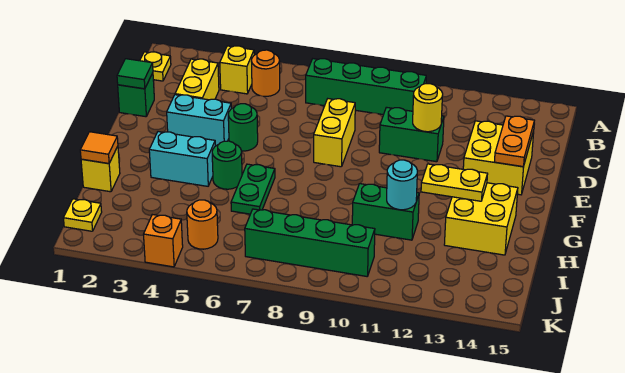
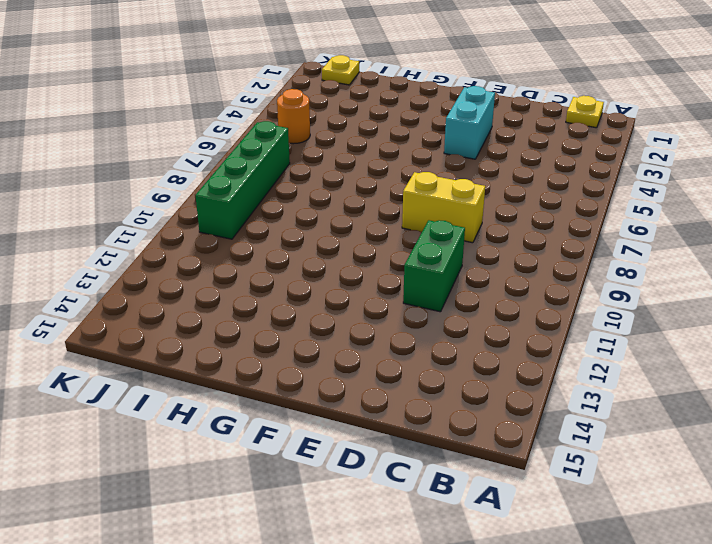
none -> yellow 1x1 brick [220,46,254,94]
none -> orange 1x1 round brick [251,50,280,96]
none -> green 1x4 brick [306,59,426,115]

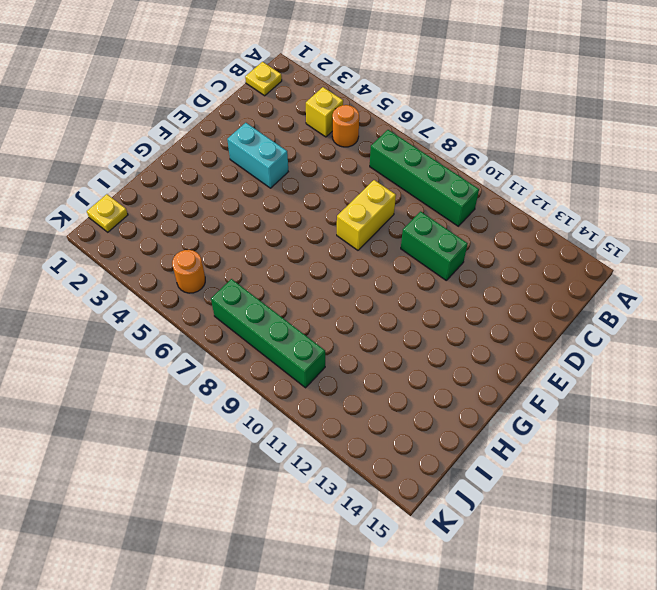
none -> yellow 1x2 brick [175,59,219,100]
none -> green 1x1 brick [118,73,154,117]
none -> yellow 2x2 brick [463,121,534,195]

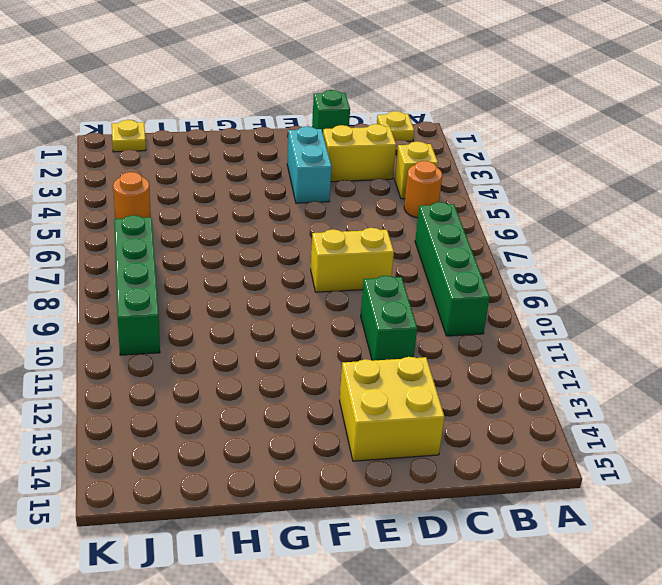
none -> green 1x1 round brick [228,104,258,151]
none -> cyan 1x2 brick [149,132,215,186]
none -> green 1x1 round brick [212,141,242,189]

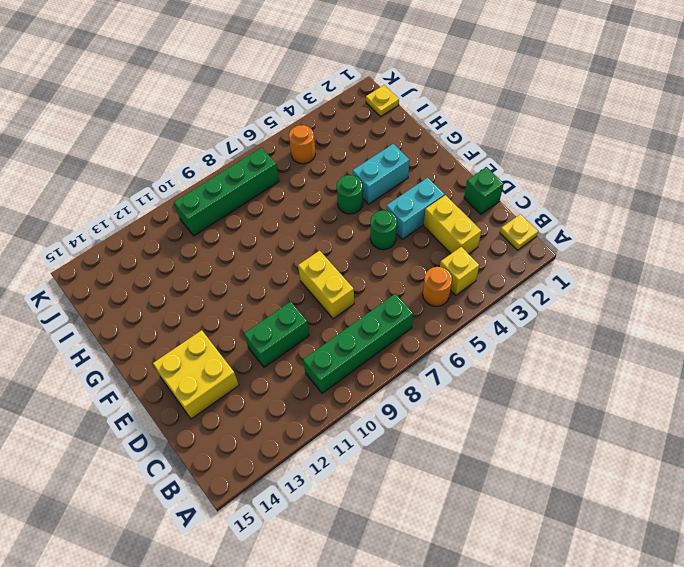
none -> green 1x2 plate [231,164,275,214]
none -> yellow 2x2 brick [444,183,518,255]
none -> yellow 1x1 brick [81,146,120,192]

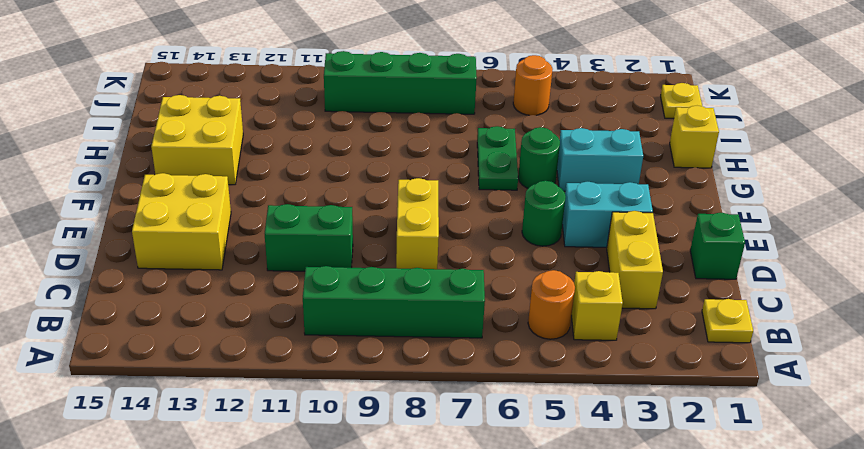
none -> green 1x2 brick [352,184,419,240]
none -> orange 1x1 brick [144,215,183,267]
none -> green 1x1 tile [117,59,153,89]

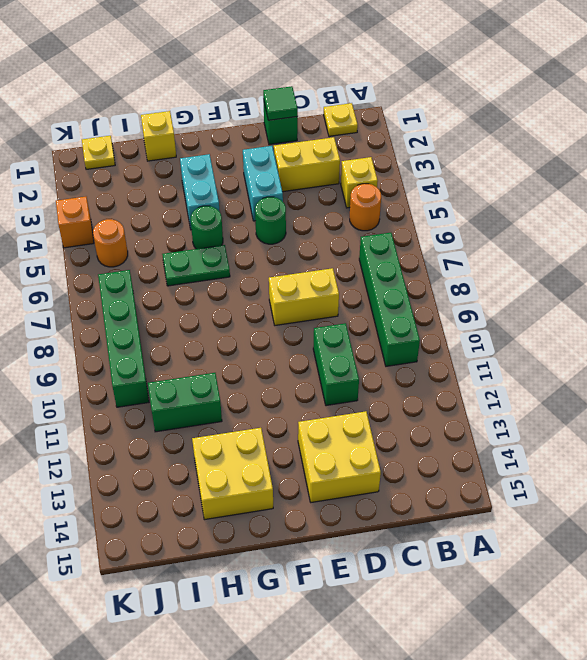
green 1x2 brick [148,373,222,432] -> green 1x2 brick turned to [352,184,419,240]
none -> yellow 1x1 round brick [413,84,443,132]
none -> orange 1x2 plate [494,116,534,167]
none -> yellow 1x2 plate [421,164,487,201]

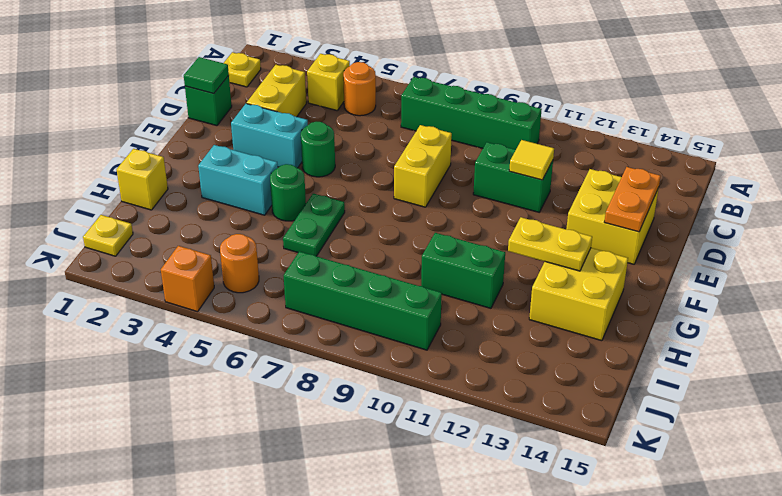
yellow 1x1 tile [509,140,554,180] -> yellow 1x1 round brick [413,84,443,132]
none -> orange 1x1 tile [80,132,118,164]
none -> cyan 1x1 round brick [387,160,417,210]

